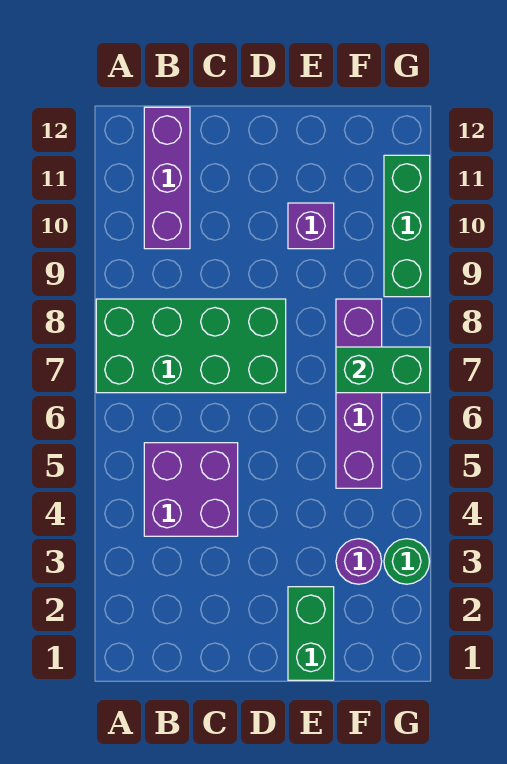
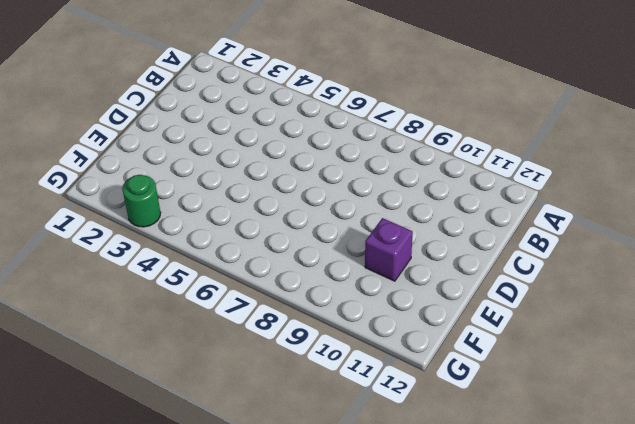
none -> green 2x4 brick [96,299,286,393]
none -> purple 2x2 brick [144,443,238,536]

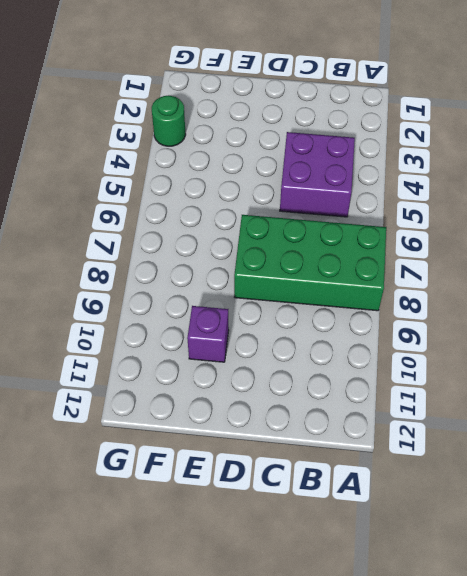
none -> purple 1x3 brick [144,107,190,249]
none -> green 1x2 brick [288,587,334,680]

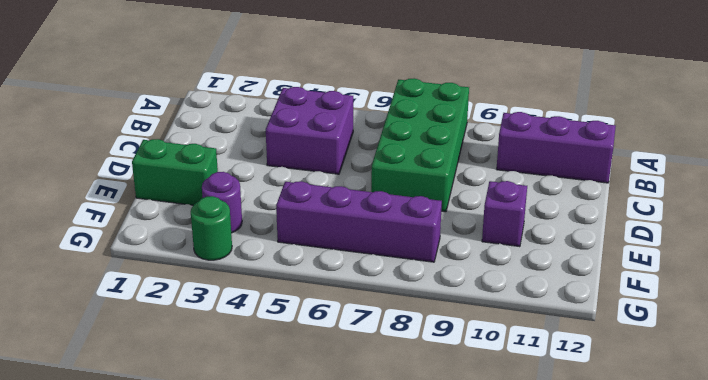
none -> green 1x3 brick [384,155,430,297]
none -> green 1x2 brick [336,347,430,393]

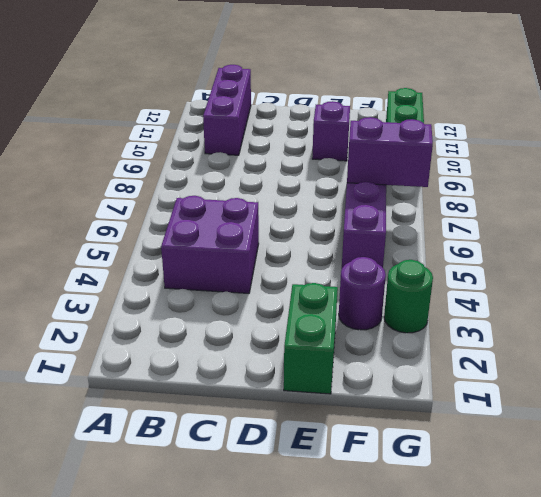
purple 1x2 brick [347,117,433,187] -> green 1x2 brick [336,347,430,393]
none -> green 2x4 brick [96,299,286,393]

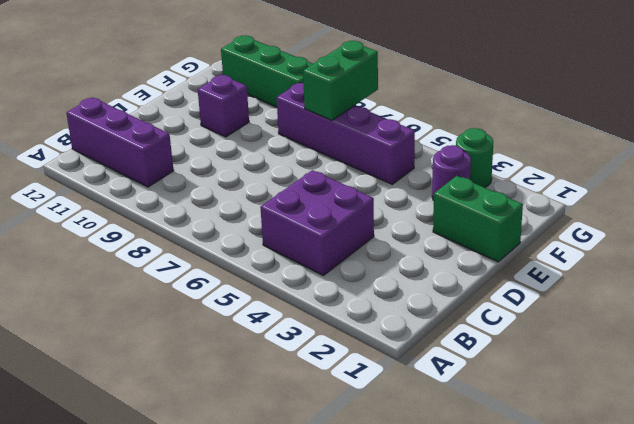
none -> green 2x4 brick [96,299,286,393]

